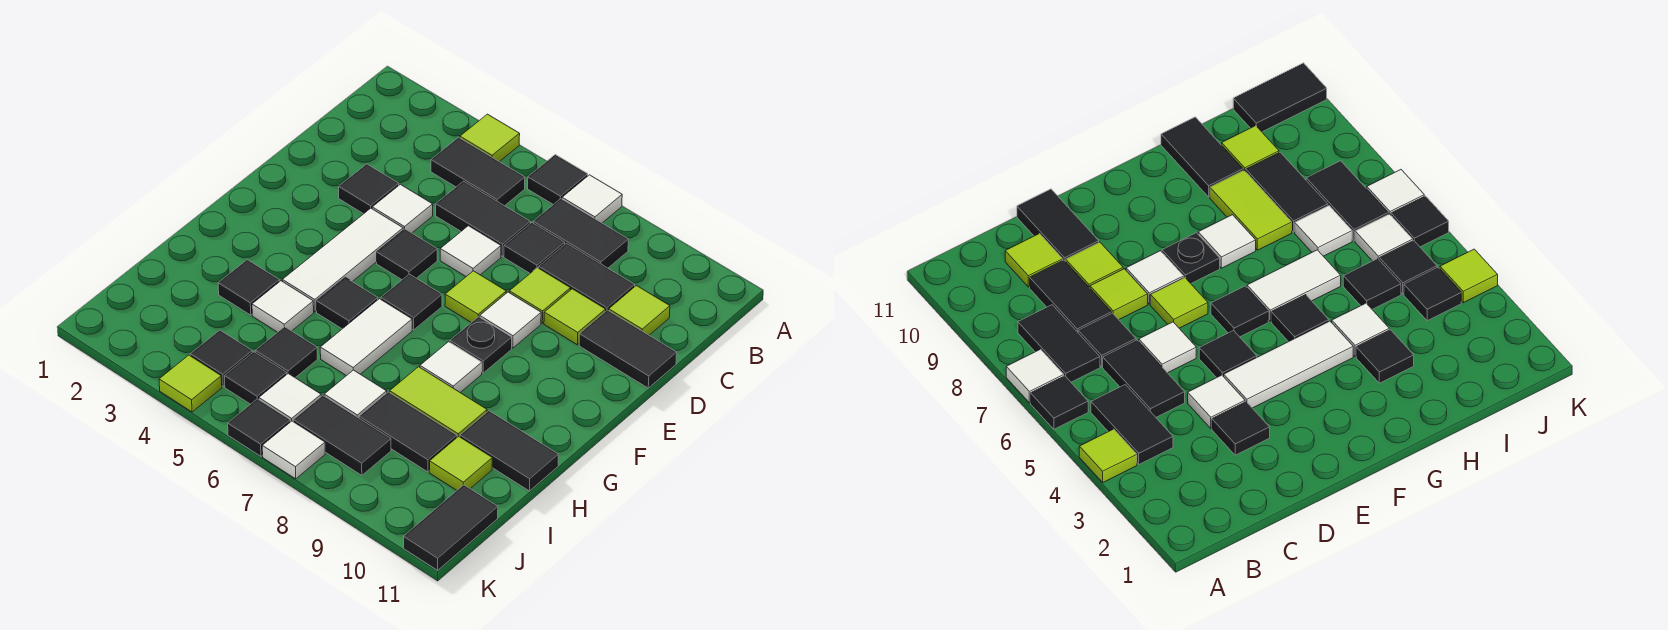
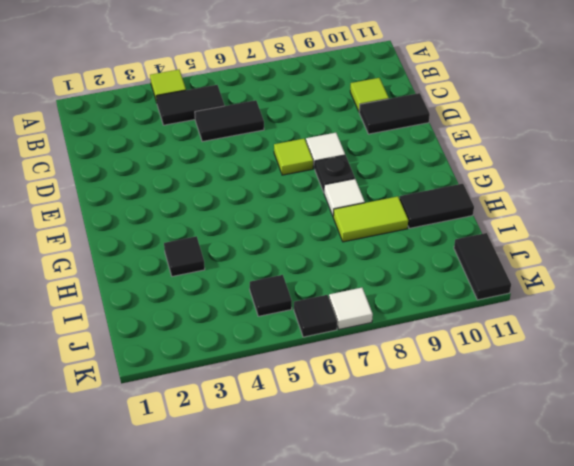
none -> black 1x1 tile [528,155,588,205]
none -> white 1x1 tile [562,175,622,223]
none -> black 1x2 tile [533,199,628,268]
none -> black 1x1 tile [504,223,565,273]

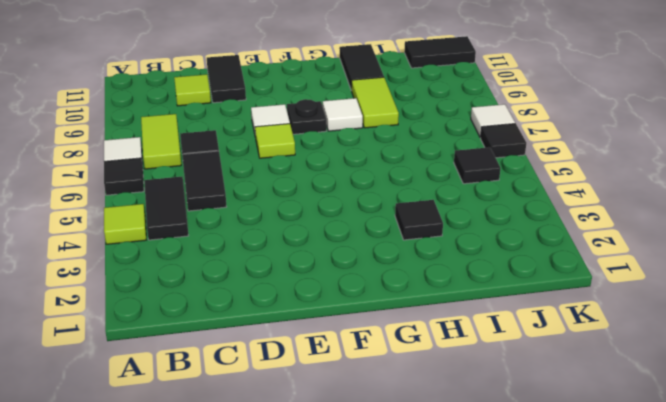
lime 1x2 tile [141,114,181,169] -> black 1x2 tile [533,199,628,268]
none -> black 1x2 tile [539,243,635,311]
none -> black 1x1 tile [339,164,399,214]
none -> white 1x1 tile [372,184,433,233]
none -> white 1x1 tile [440,226,501,276]

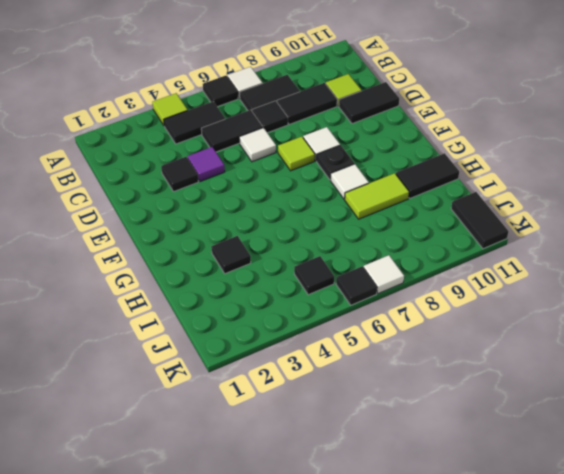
purple 1x1 tile [188,147,225,181] -> white 1x1 tile [372,184,433,233]
none -> lime 1x1 tile [509,268,571,323]
none -> lime 1x1 tile [544,289,606,345]
none -> white 1x3 tile [282,208,403,312]
none -> black 1x1 tile [377,229,437,280]

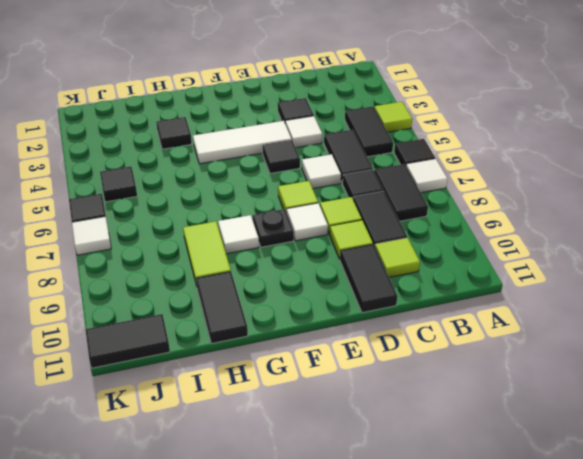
none -> black 1x1 tile [381,274,442,330]
none -> black 1x1 tile [317,278,378,329]
none -> white 1x2 tile [320,299,412,376]
none -> white 1x1 tile [252,281,314,332]

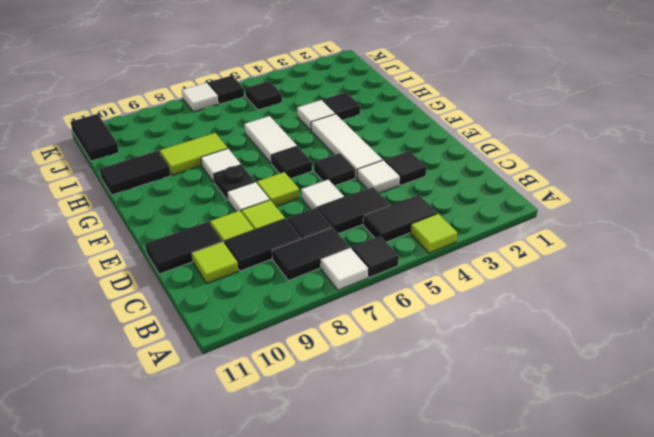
none -> black 1x1 tile [317,278,378,329]
none -> black 1x1 tile [255,327,317,378]
none -> white 1x1 tile [324,370,387,418]
none -> black 1x2 tile [359,392,457,472]

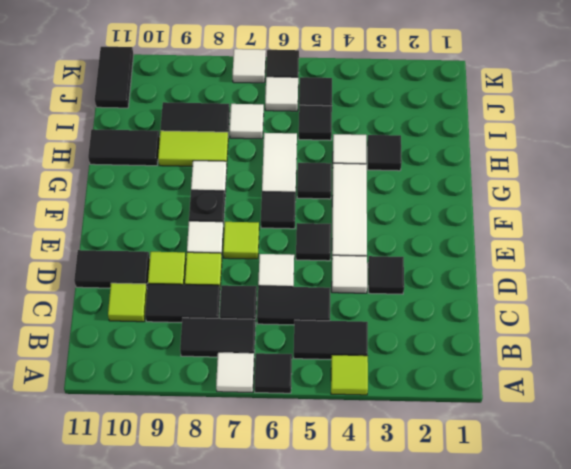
none -> lime 1x1 tile [430,436,492,490]
none -> black 1x1 tile [190,330,252,386]
none -> black 1x2 tile [293,396,391,475]
none -> lime 1x1 tile [159,355,222,412]

